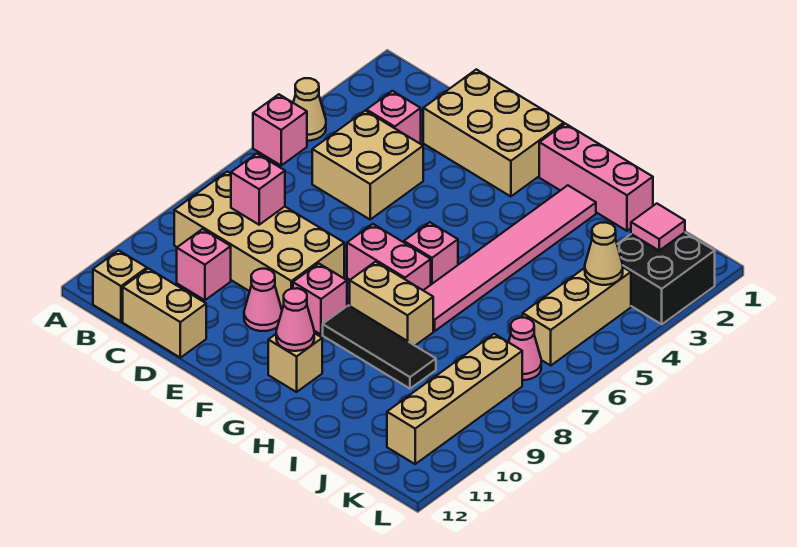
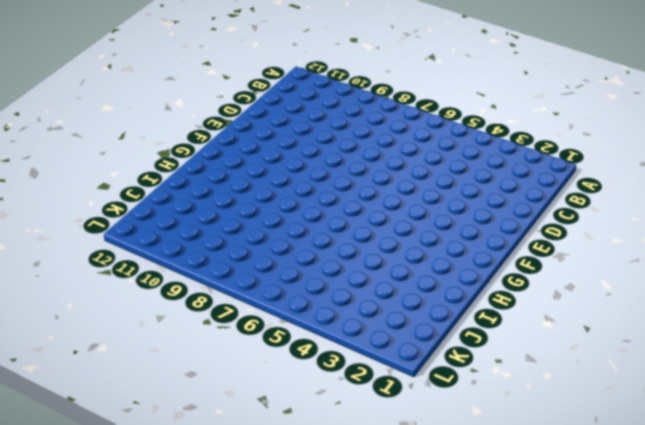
none -> tan 1x1 cone [293,78,326,141]
none -> pink 1x1 brick [253,94,307,165]
none -> tan 2x4 brick [174,172,344,309]

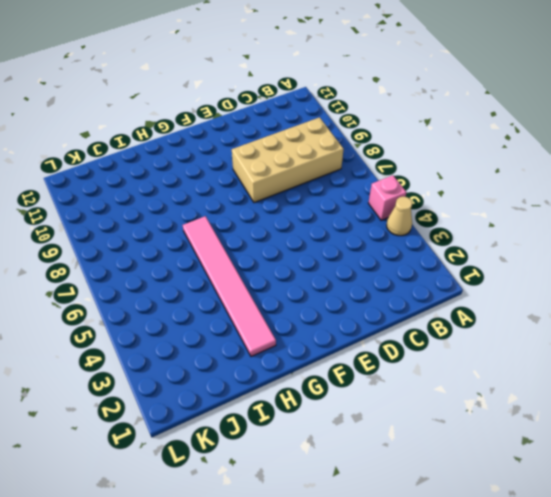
none -> tan 1x1 brick [93,250,147,322]
none -> pink 1x1 brick [367,91,421,144]
none -> tan 2x2 brick [312,111,423,219]

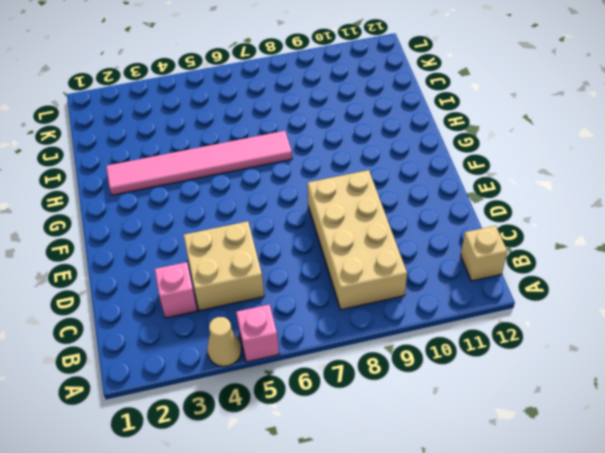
none -> pink 1x1 brick [177,229,231,300]
none -> tan 1x2 brick [123,268,206,358]
none -> tan 2x3 brick [423,69,564,196]

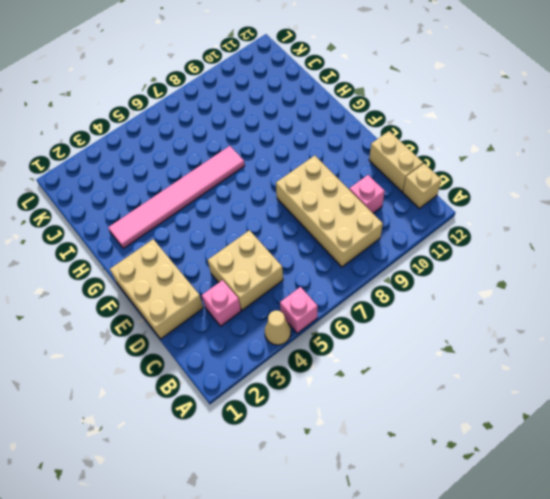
none -> pink 1x1 cone [244,269,282,331]
none -> pink 1x2 brick [347,224,431,290]
none -> pink 1x1 brick [293,263,347,335]

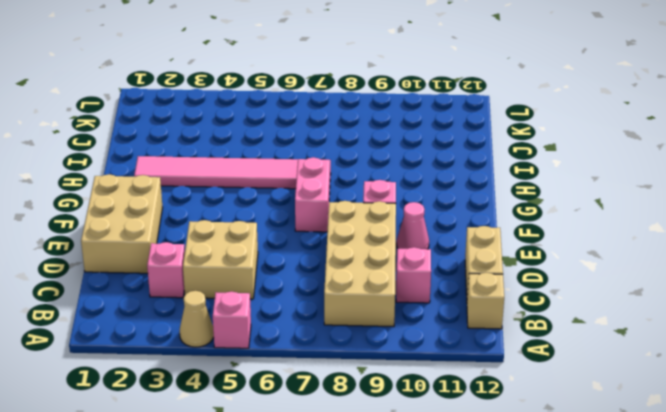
none -> pink 1x3 brick [539,124,653,231]
none -> pink 1x1 brick [404,222,458,284]
none -> tan 1x2 brick [350,262,433,345]

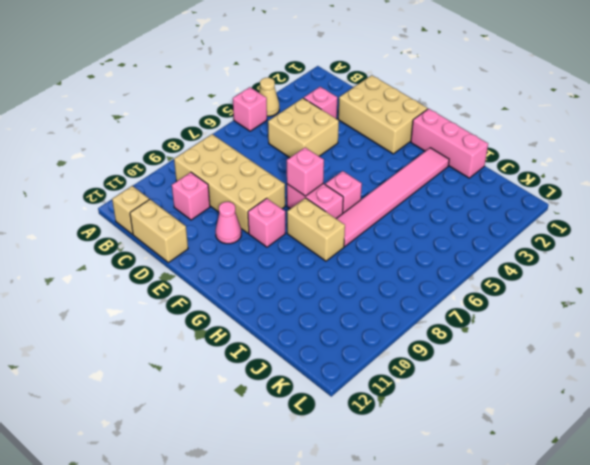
pink 1x1 brick [287,148,324,196] -> pink 1x1 brick moved to [231,154,285,225]
none -> black 1x3 tile [323,305,436,389]
none -> tan 1x1 brick [268,333,322,392]
none -> black 2x2 brick [617,232,715,324]

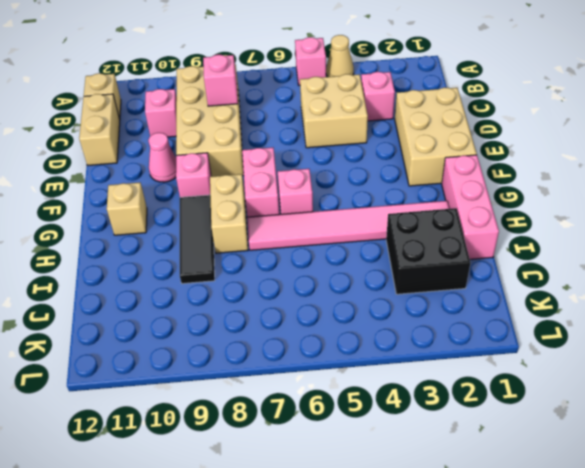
black 2x2 brick [386,208,470,294] -> black 2x2 brick moved to [617,232,715,324]
none -> tan 1x3 brick [523,267,631,365]
none -> pink 1x1 cone [509,318,541,380]
none -> tan 1x4 brick [387,334,522,464]

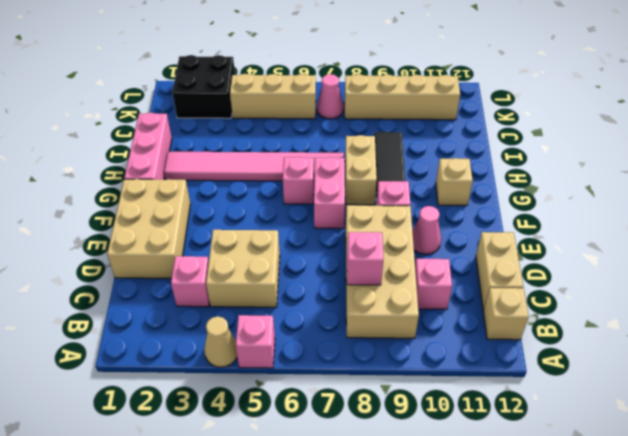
none -> pink 1x1 cone [276,288,314,351]
none -> pink 1x1 tile [631,204,685,250]
none -> tan 1x1 cone [585,223,623,285]

